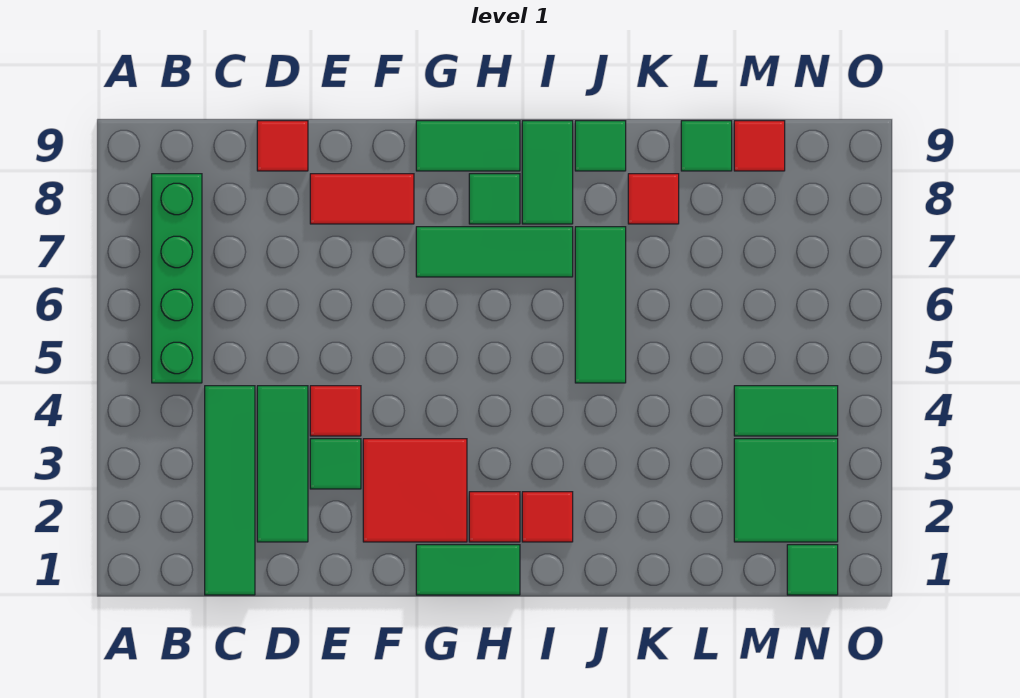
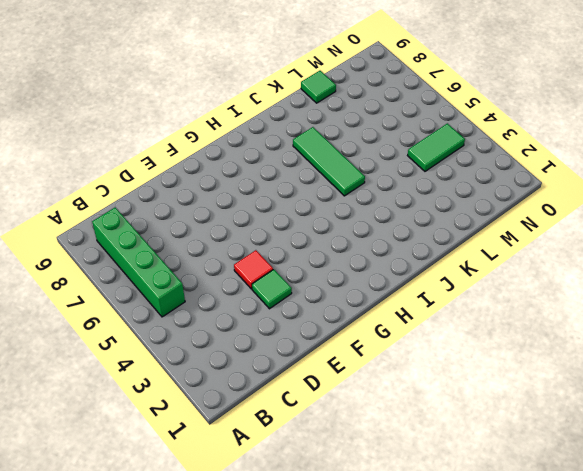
none -> green 1x4 tile [205,386,255,595]
none -> green 1x3 tile [257,386,308,542]
none -> red 1x1 tile [257,121,308,171]

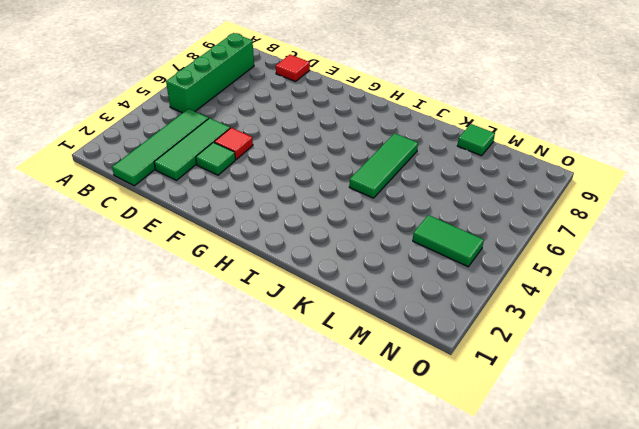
none -> red 1x2 tile [310,174,414,224]
none -> red 2x2 tile [363,439,467,542]
none -> green 1x2 tile [416,545,520,595]

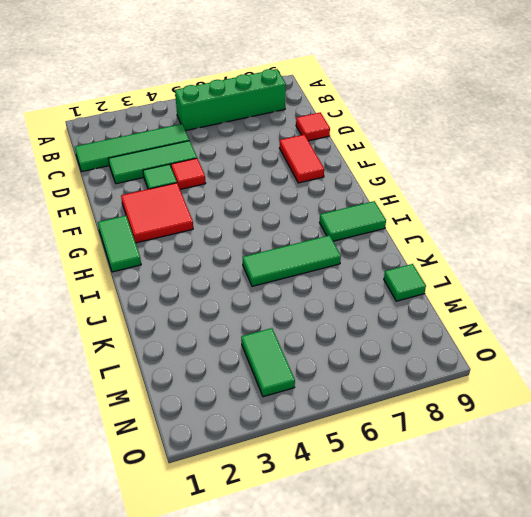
none -> green 1x3 tile [416,227,573,277]
none -> green 1x2 tile [416,121,520,171]
none -> red 1x1 tile [469,492,520,542]

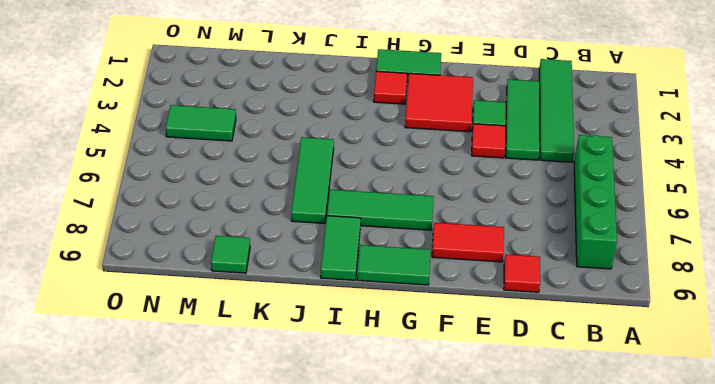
none -> green 1x1 tile [469,174,520,224]
none -> red 1x1 tile [522,492,573,542]
none -> green 1x1 tile [575,121,626,171]

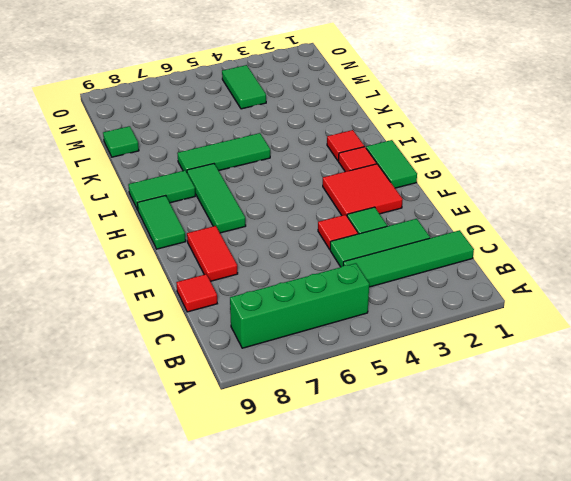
none -> green 1x1 tile [469,174,520,224]
none -> green 1x1 tile [575,121,626,171]
none -> red 1x1 tile [628,174,679,224]

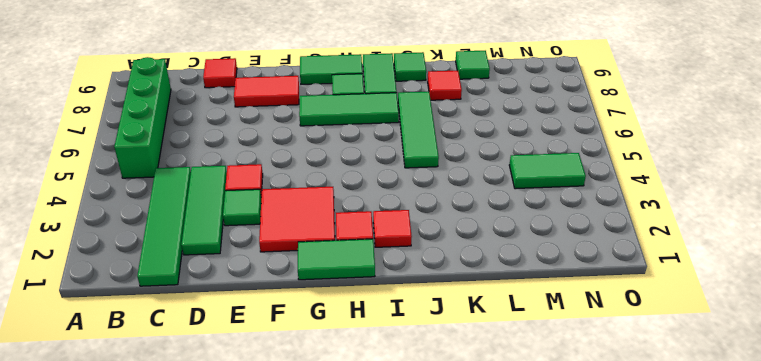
none -> green 2x2 tile [734,439,838,542]
none -> red 1x1 tile [734,121,785,171]
none -> green 1x1 tile [787,545,838,595]

